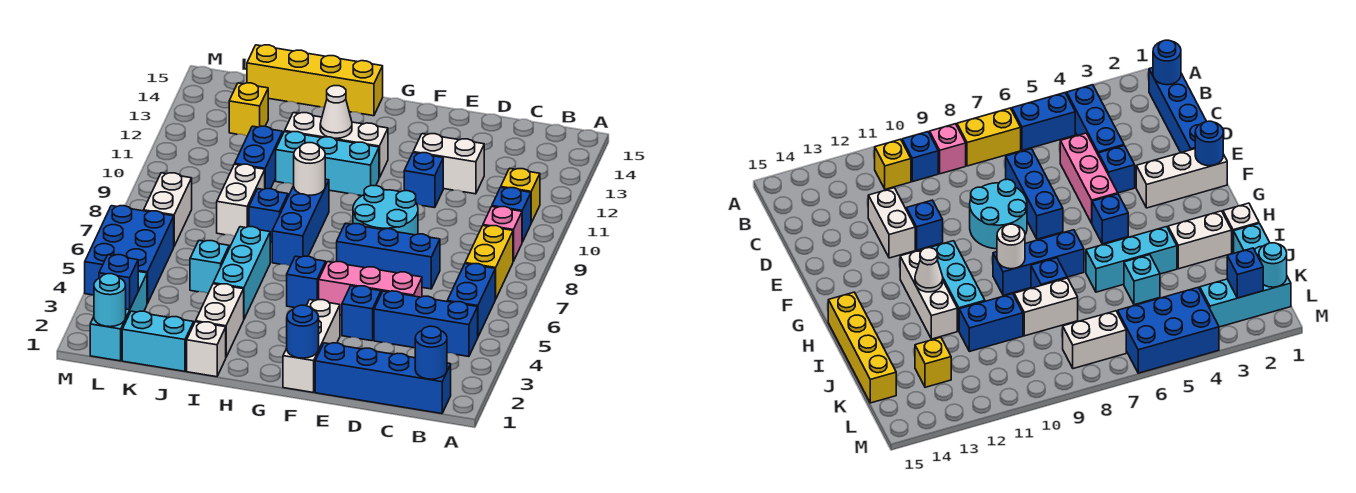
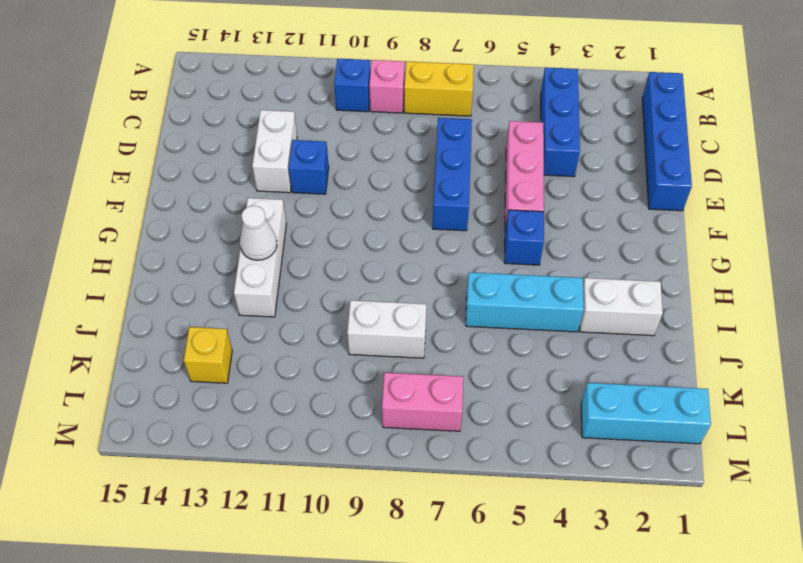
pink 1x2 brick [382,373,463,431] -> white 1x2 brick [144,173,192,246]
none -> blue 1x2 brick [447,264,495,336]
none -> yellow 1x1 brick [501,168,540,223]
none -> blue 1x1 brick [342,286,381,341]
none -> cyan 2x2 round brick [353,185,418,235]

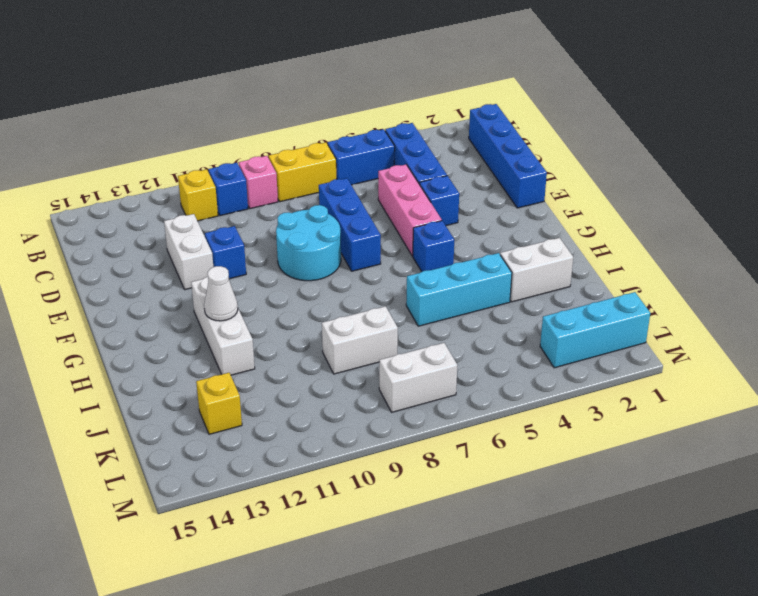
none -> white 1x3 brick [283,300,340,393]
none -> cyan 1x3 brick [276,132,379,196]
none -> blue 1x3 brick [272,179,329,266]
none -> yellow 1x4 brick [247,45,383,116]

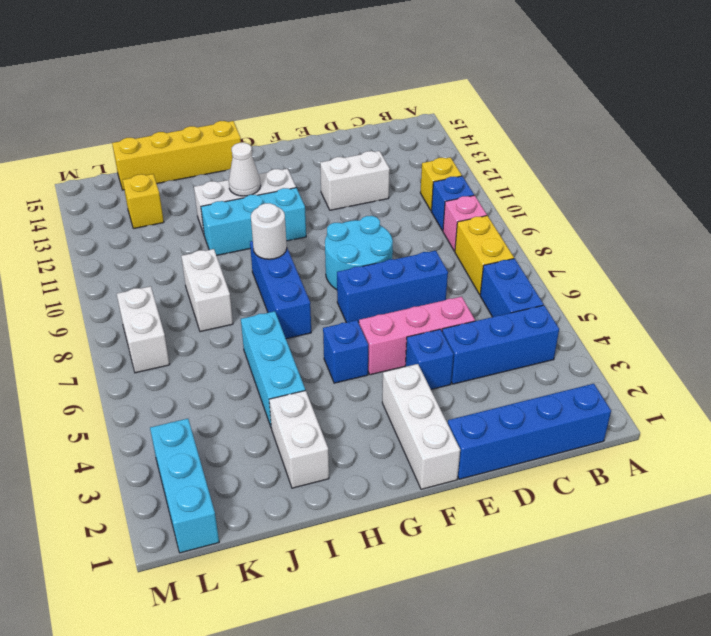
none -> blue 1x1 brick [404,153,443,208]
none -> white 1x1 brick [187,322,226,377]
none -> blue 1x1 brick [249,189,288,242]
none -> cyan 1x2 brick [122,311,194,371]

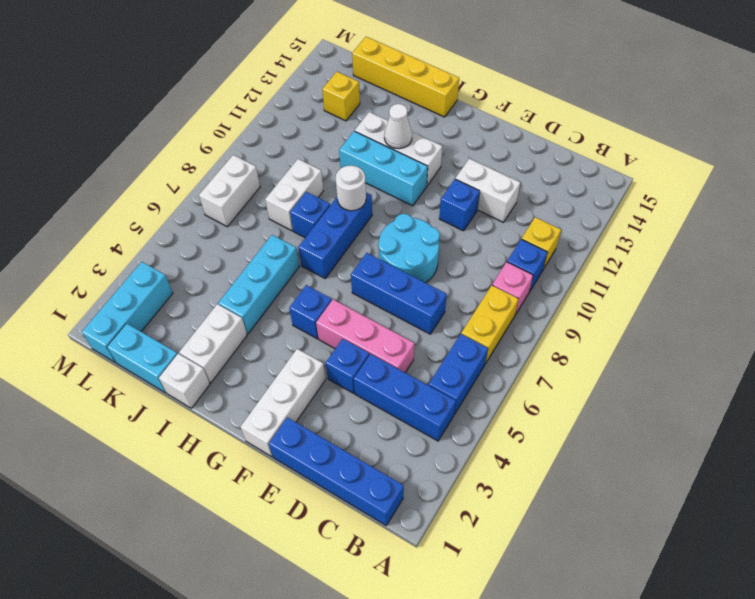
none -> cyan 1x1 brick [190,240,229,293]
none -> blue 1x2 brick [235,126,283,189]
none -> blue 2x3 brick [85,206,174,304]
none -> blue 1x1 round brick [415,326,447,379]

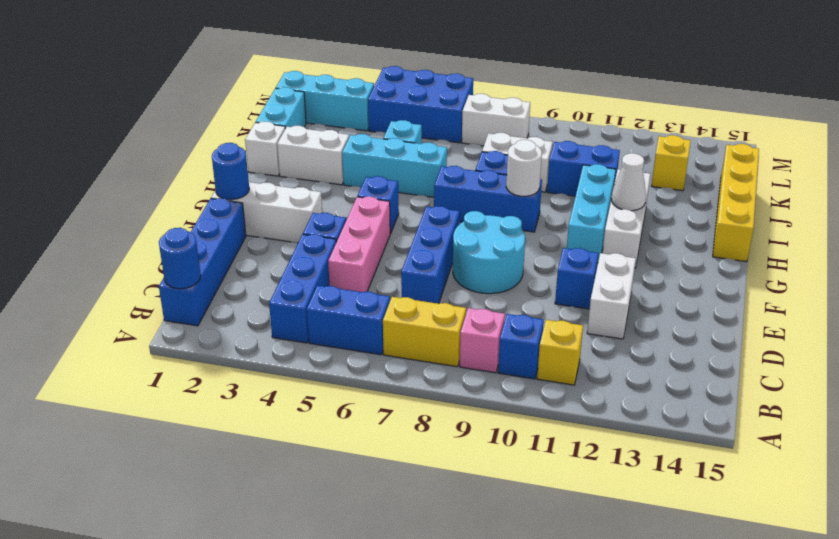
none -> cyan 1x1 round brick [94,274,126,327]
none -> blue 1x1 brick [99,255,138,310]

